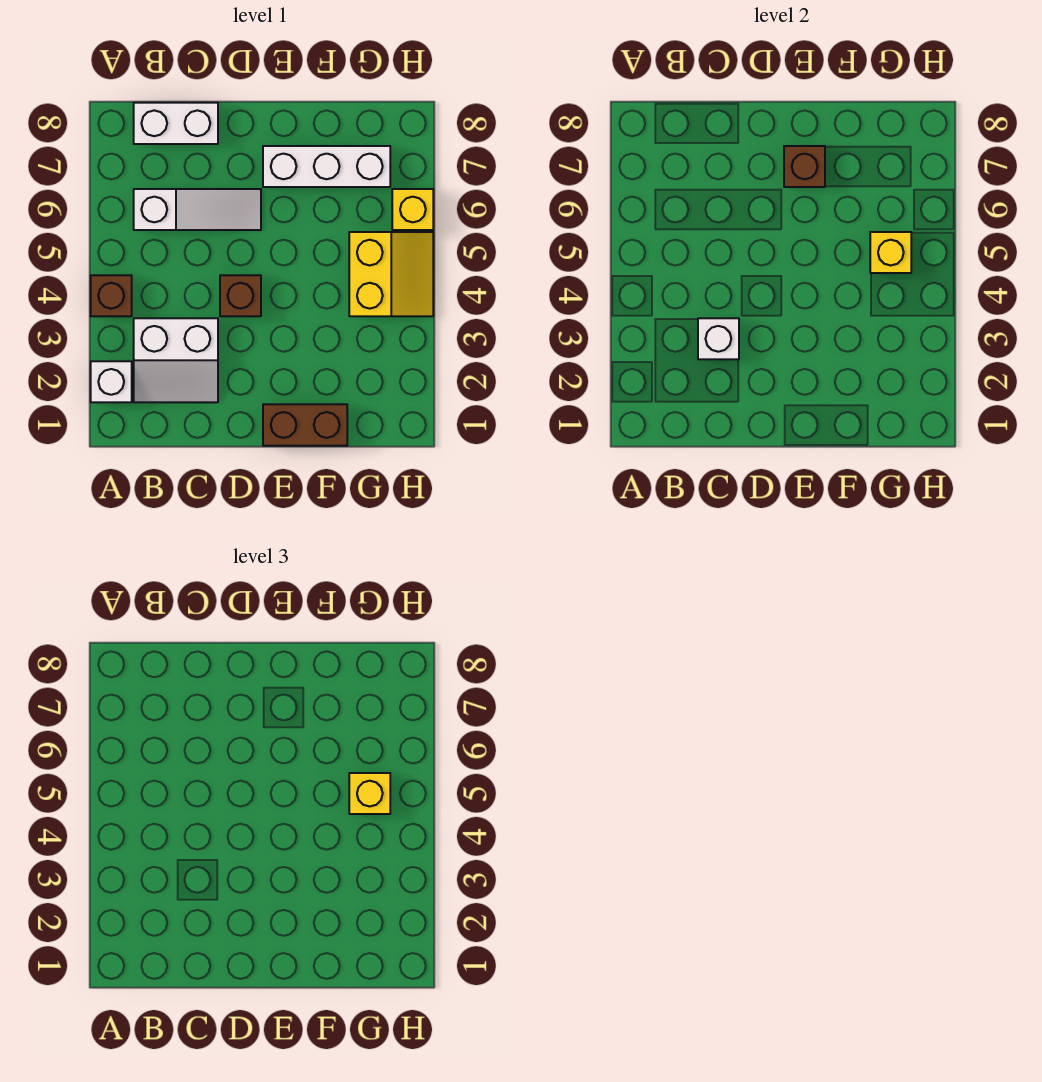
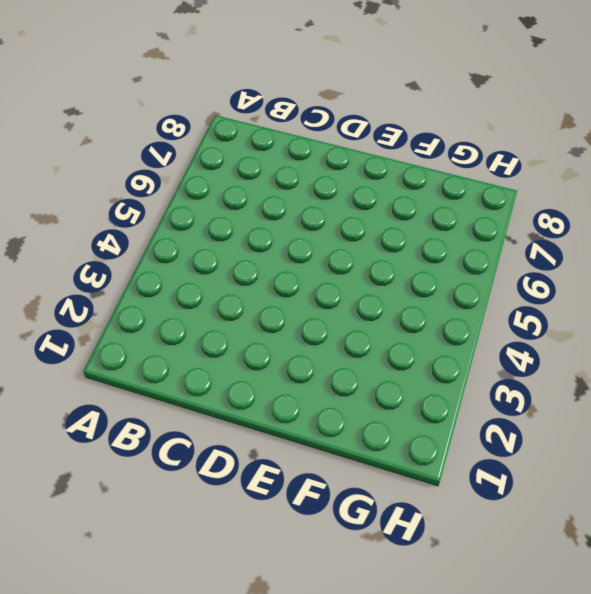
none -> white 1x1 brick [91,361,132,402]
none -> brown 1x1 brick [91,275,132,316]
none -> white 2x2 slope [134,318,218,402]

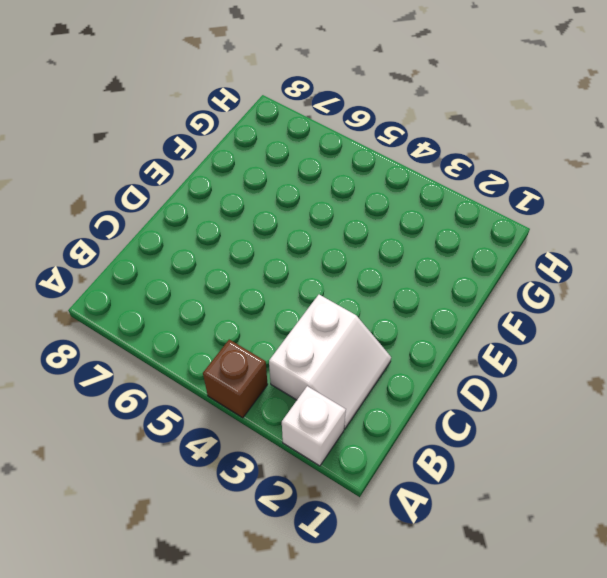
none -> white 1x3 slope [134,189,261,230]
none -> white 1x2 brick [134,103,218,144]
none -> brown 1x1 brick [220,275,261,316]

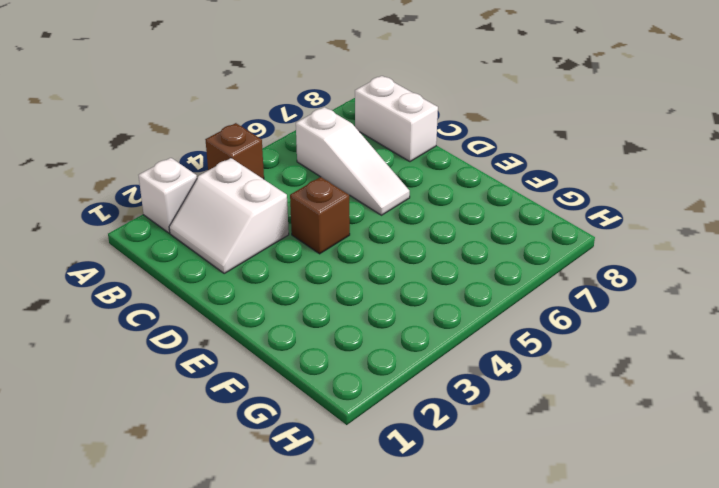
none -> brown 1x2 brick [263,404,347,446]
none -> white 1x3 brick [263,146,390,187]
none -> yellow 2x2 slope [349,232,433,316]

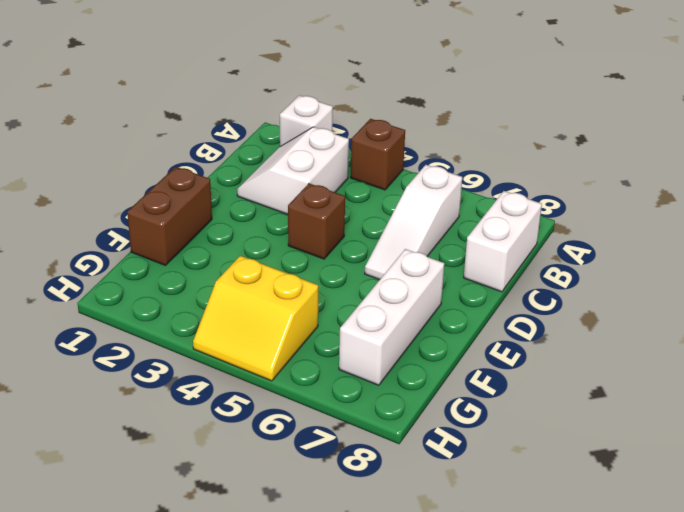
none -> yellow 1x1 brick [392,189,433,230]
none -> white 1x1 brick [698,318,739,359]
none -> brown 1x1 brick [784,146,825,187]

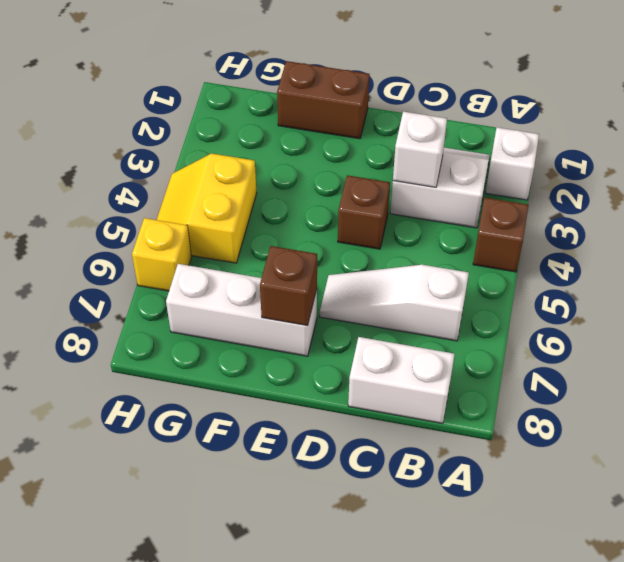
none -> yellow 1x1 brick [870,232,911,273]
none -> yellow 1x1 brick [349,773,390,814]

